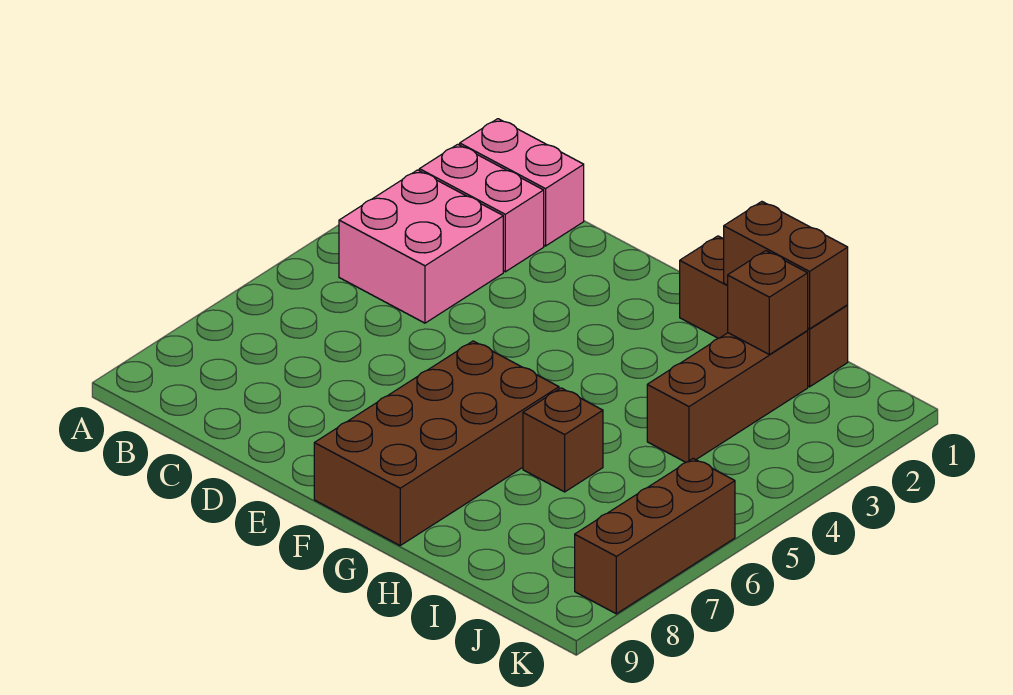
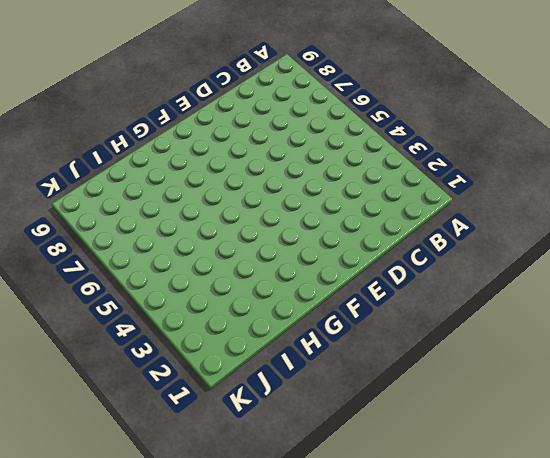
none -> pink 1x2 brick [460,119,584,246]
none -> pink 1x2 brick [419,144,544,272]

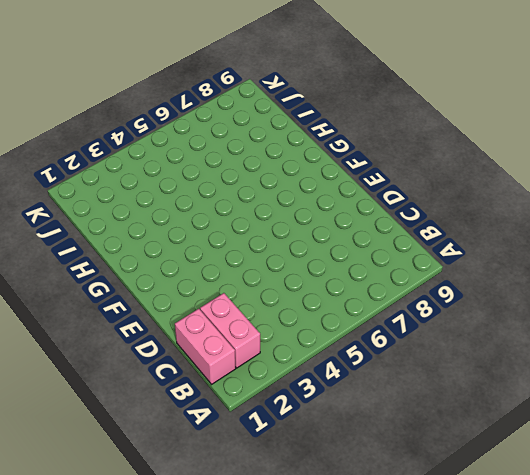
none -> pink 2x2 brick [339,170,503,323]
none -> brown 2x4 brick [314,341,559,545]

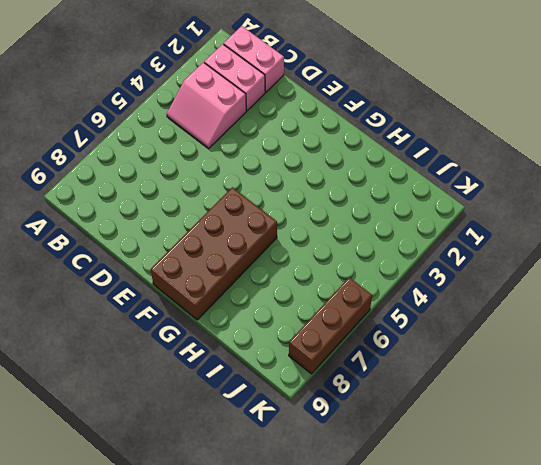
pink 2x2 slope [167,62,246,148] -> pink 2x2 brick [339,170,503,323]
none -> brown 1x3 brick [680,236,848,387]
none -> brown 1x1 brick [523,388,603,492]

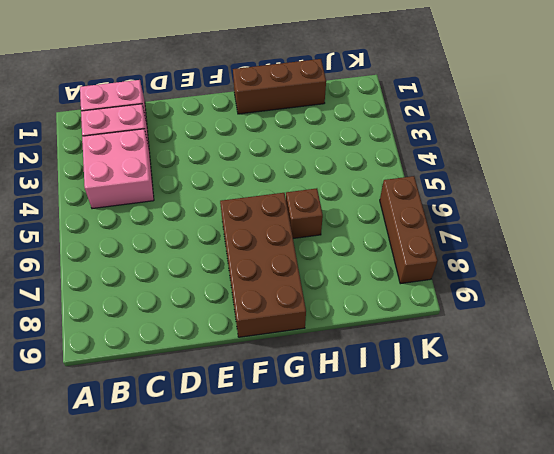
none -> brown 1x3 brick [647,331,808,462]
none -> brown 1x2 brick [724,202,848,329]

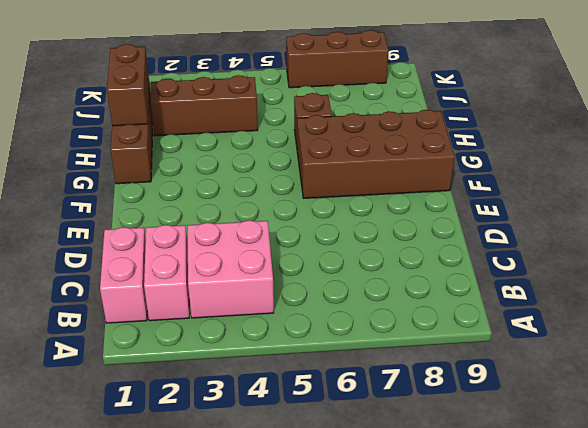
none -> brown 1x1 brick [728,251,808,354]

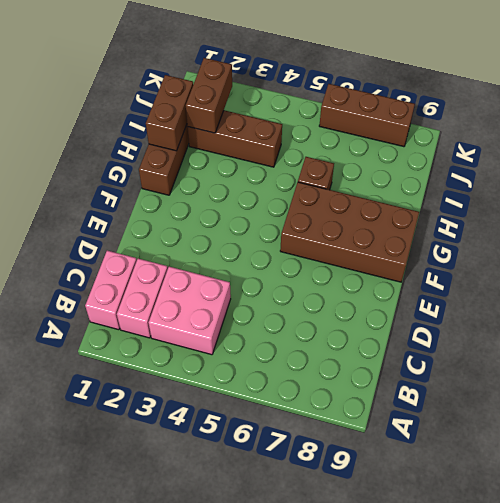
brown 1x2 brick [186,58,232,133] -> brown 1x1 brick [728,251,808,354]

